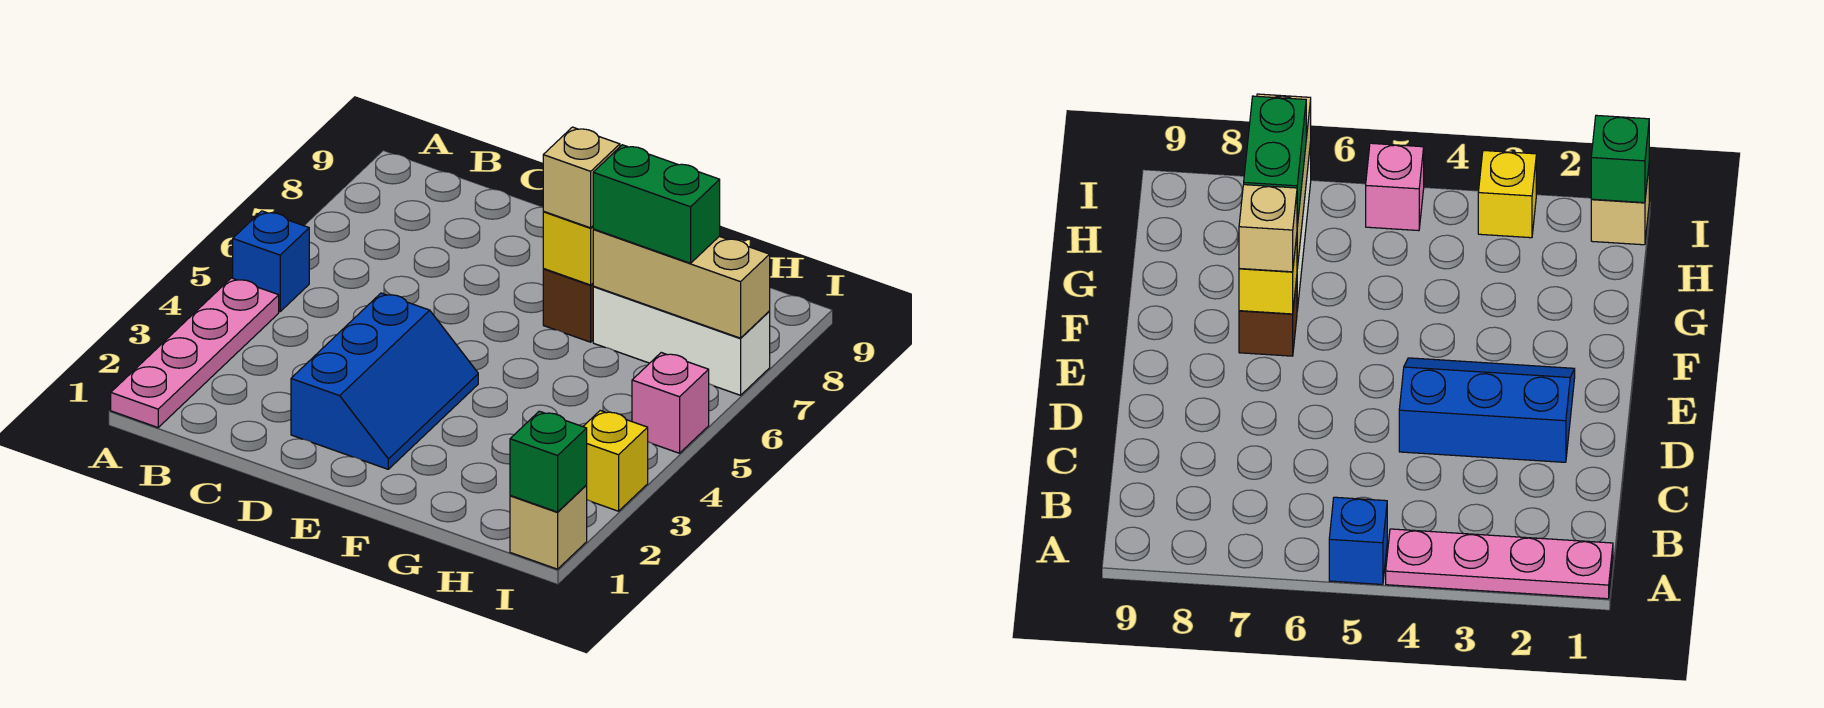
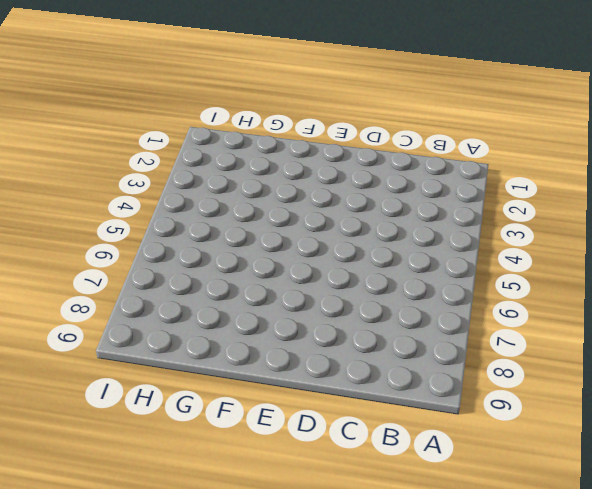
none -> pink 1x4 plate [111,278,279,427]
none -> blue 1x1 brick [233,211,309,312]
none -> blue 2x3 slope [291,293,478,469]

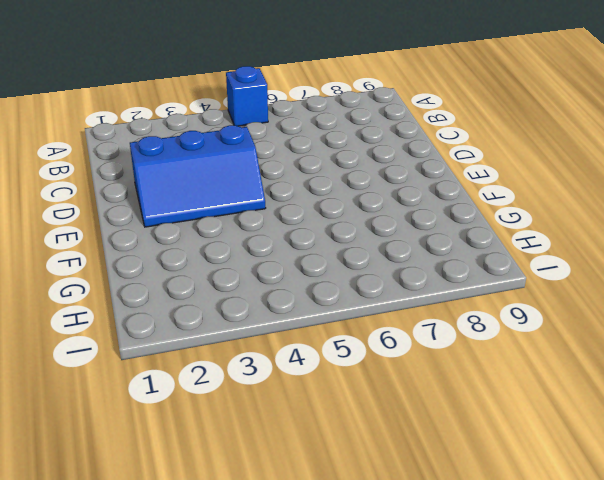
none -> pink 1x4 plate [111,278,279,427]
none -> brown 1x1 brick [543,269,593,342]
none -> white 1x3 brick [593,286,770,395]

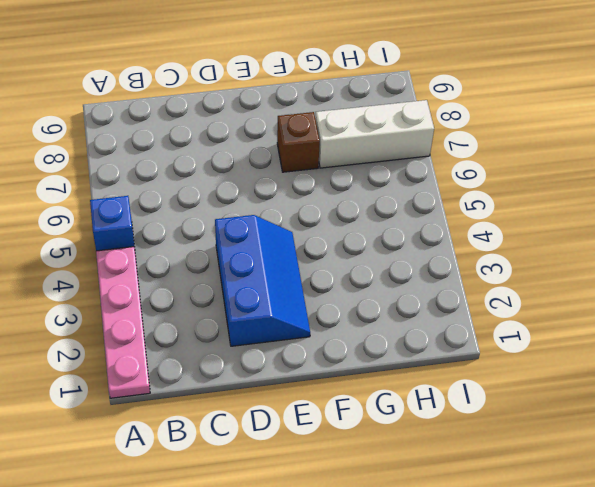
none -> tan 1x1 brick [510,485,587,569]
none -> yellow 1x1 brick [583,411,648,511]
none -> pink 1x1 brick [632,353,709,453]

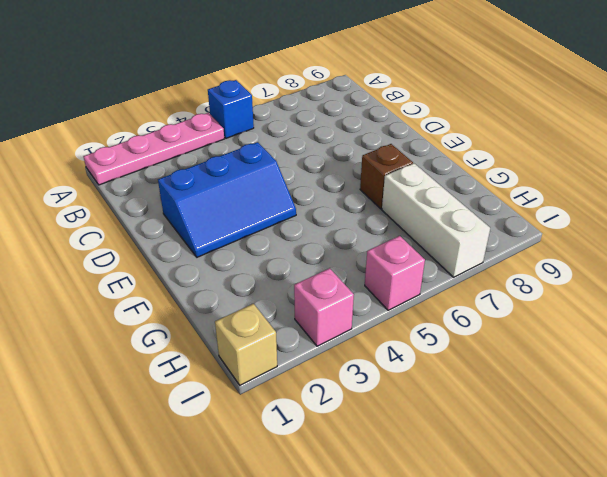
pink 1x1 brick [294,268,354,346] -> yellow 1x1 brick [583,411,648,511]
none -> yellow 1x1 brick [543,212,594,285]
none -> tan 1x3 brick [593,229,770,338]
none -> green 1x1 brick [510,411,587,512]

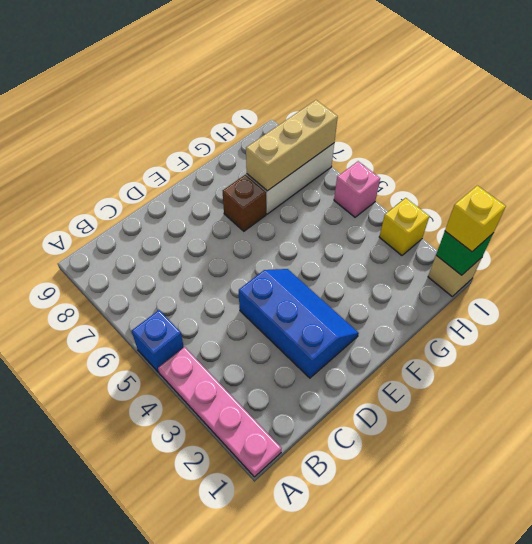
yellow 1x1 brick [445,186,506,252] -> yellow 1x1 brick moved to [543,212,594,285]
none -> tan 1x1 brick [543,127,620,228]
none -> green 1x2 brick [593,145,720,263]

